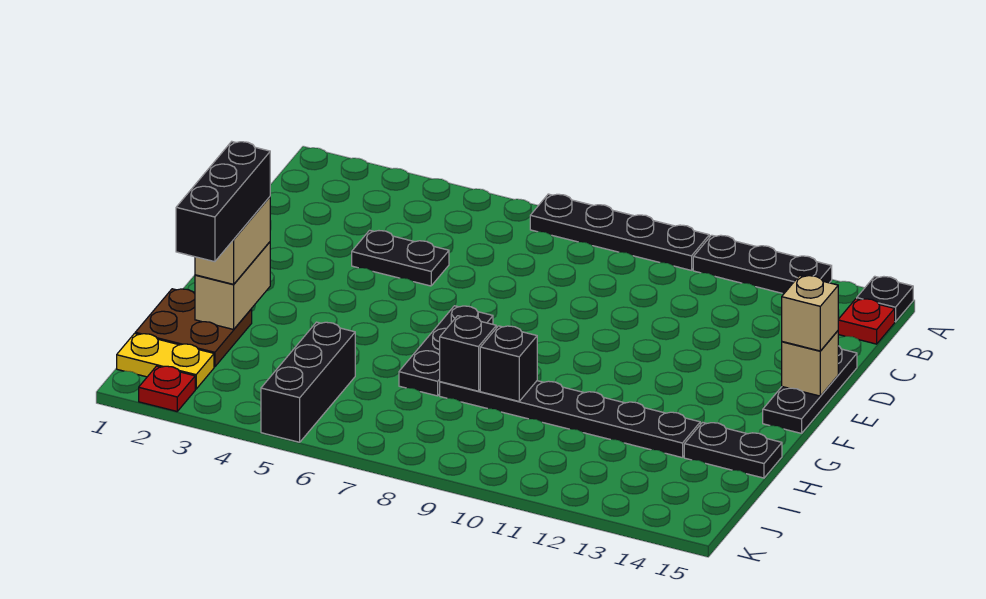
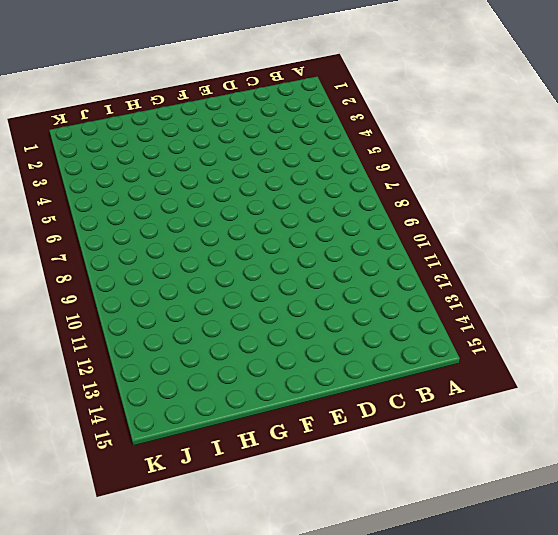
none -> black 1x4 plate [530,194,709,270]
none -> black 1x3 plate [693,235,832,293]
none -> black 1x1 plate [857,276,913,322]

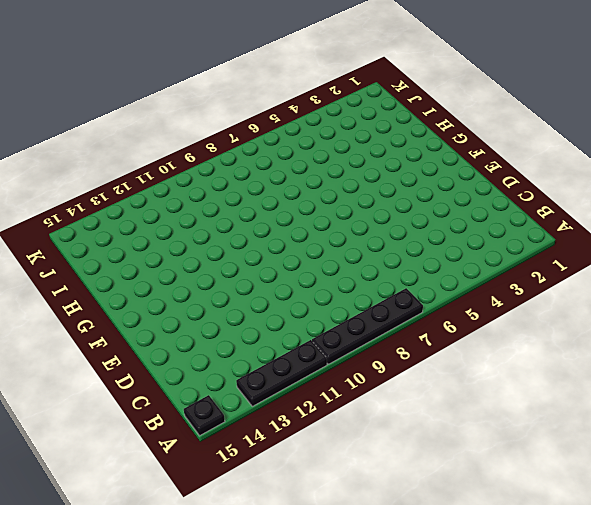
none -> red 1x1 plate [838,299,895,344]
none -> black 1x2 plate [352,230,449,286]
none -> black 1x3 plate [763,346,857,433]

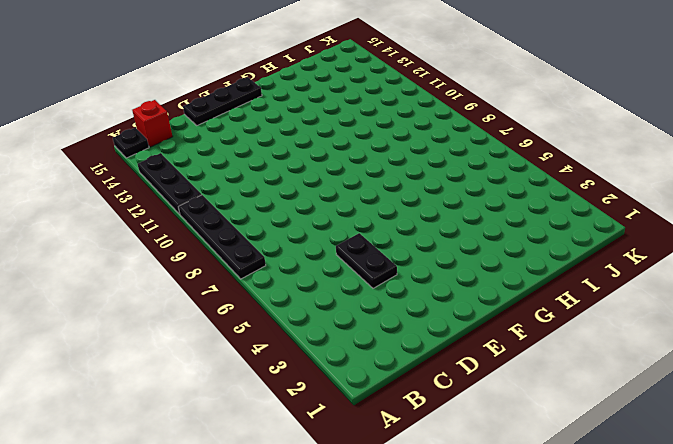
red 1x1 brick [132,100,173,147] -> red 1x1 plate [838,299,895,344]
none -> black 1x3 plate [399,306,493,396]
none -> brown 2x2 plate [135,289,252,367]
none -> black 1x6 plate [440,381,700,458]

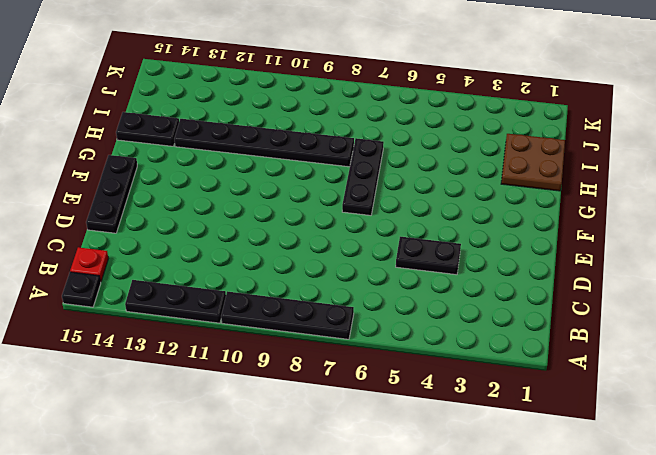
none -> black 1x3 brick [261,322,355,442]
none -> yellow 1x2 plate [117,334,214,389]
none -> red 1x1 plate [139,366,195,411]

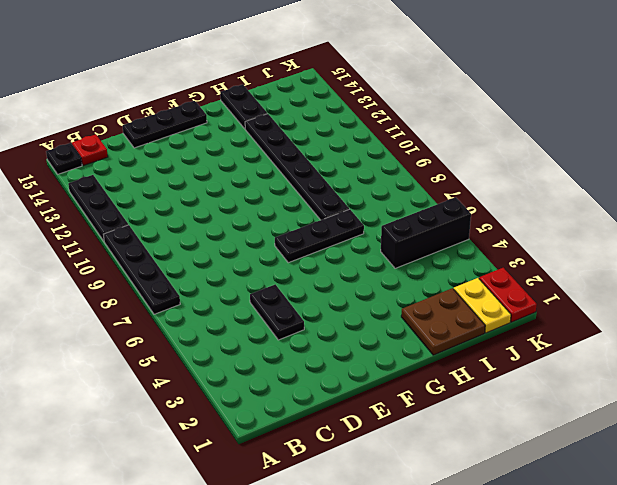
red 1x2 plate [479,268,537,322] -> red 1x1 plate [139,366,195,411]
none -> tan 1x1 brick [782,331,838,396]
none -> tan 1x2 brick [195,242,270,329]
none -> black 1x1 brick [440,316,496,391]

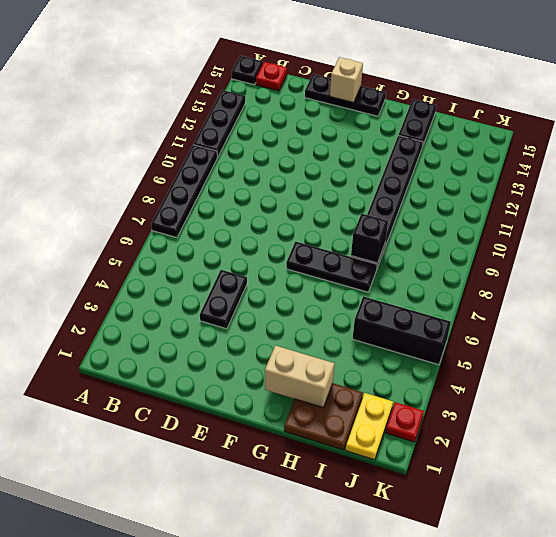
none -> black 1x1 brick [480,326,537,401]
none -> tan 1x1 brick [782,275,838,351]
none -> tan 1x2 brick [195,197,270,284]

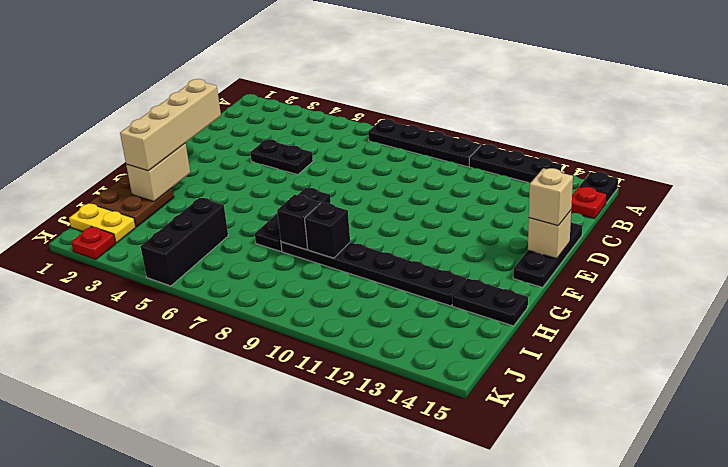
tan 1x4 brick [120,79,221,171] -> tan 1x2 brick [195,197,270,284]
none -> black 1x3 brick [176,142,270,262]

